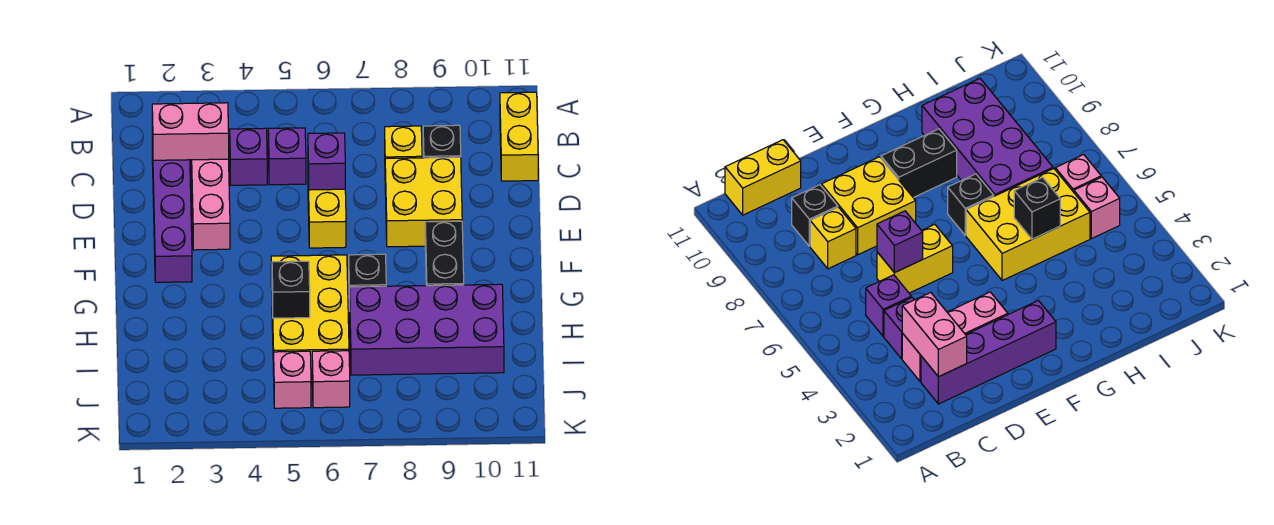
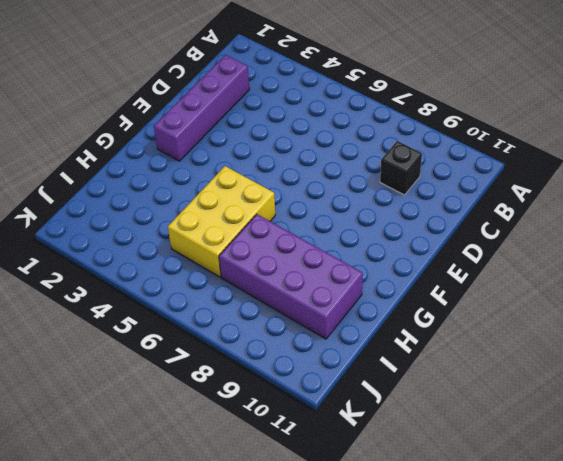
none -> yellow 1x2 brick [500,92,538,181]
none -> pink 1x3 brick [191,159,230,250]
none -> purple 1x1 brick [230,128,267,185]

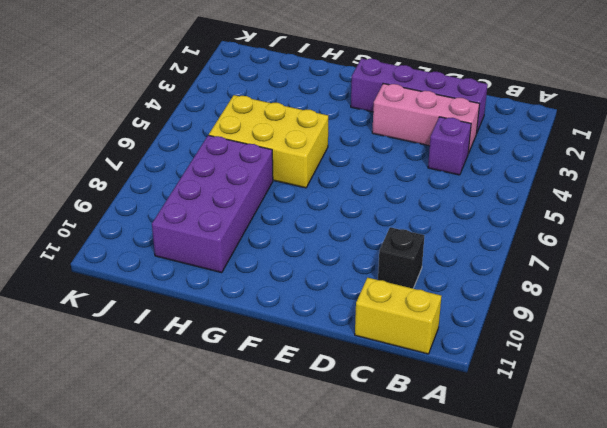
none -> purple 1x1 brick [268,128,306,185]
none -> yellow 1x1 brick [385,126,422,159]
none -> yellow 1x2 brick [308,187,346,248]

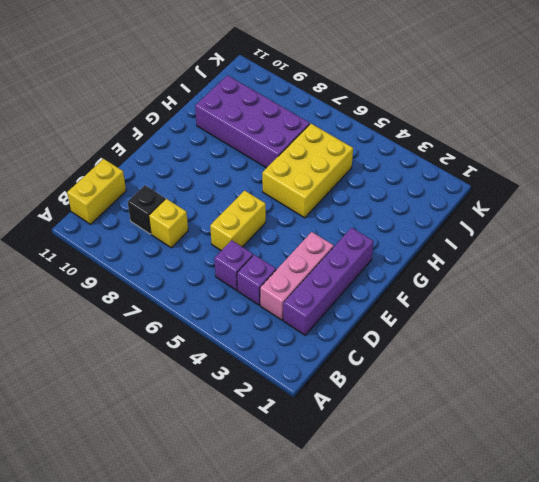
none -> yellow 2x2 brick [385,157,462,247]
none -> black 1x2 brick [425,221,464,286]
none -> black 1x1 brick [349,254,386,311]

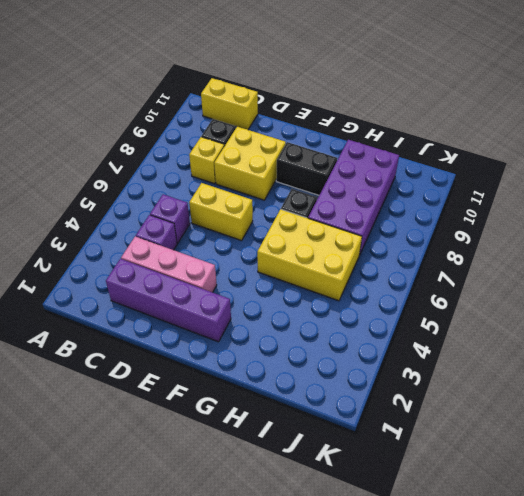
none -> pink 1x1 brick [274,351,311,408]
none -> pink 1x1 brick [312,351,350,408]
none -> pink 1x2 brick [152,103,229,160]

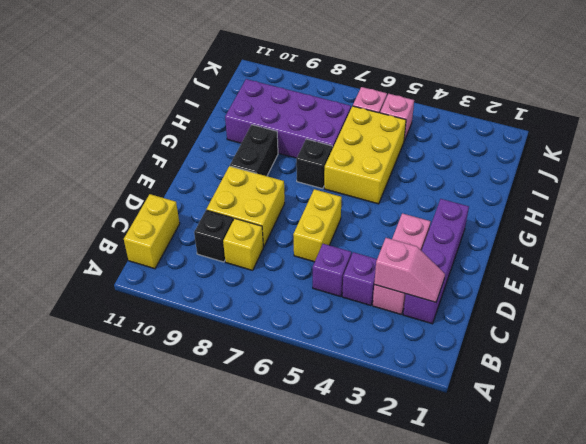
pink 1x2 slope [374,238,445,302] -> pink 1x2 brick [152,103,229,160]
none -> purple 1x1 brick [308,133,345,190]
none -> black 1x1 brick [272,261,310,318]

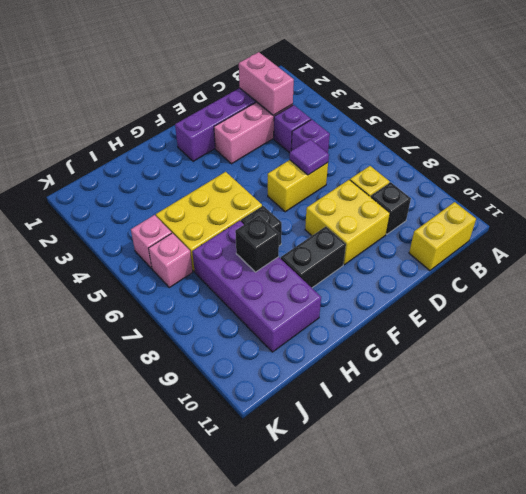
purple 1x1 tile [290,139,329,175] -> purple 1x1 brick [308,133,345,190]
black 1x1 brick [235,215,279,272] -> black 1x1 brick moved to [272,261,310,318]

